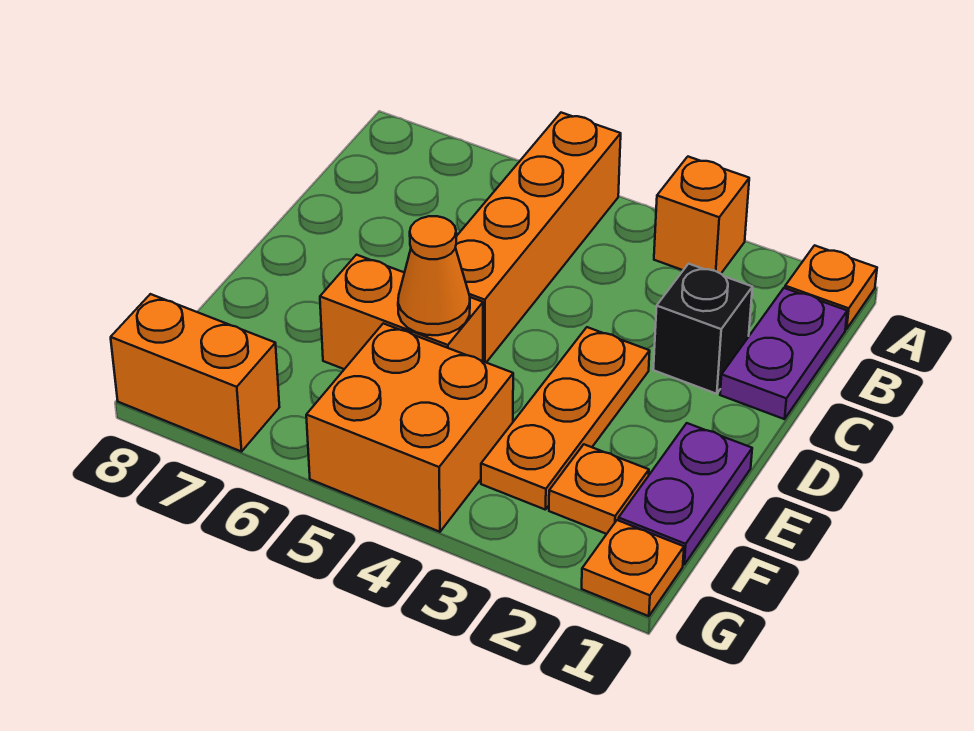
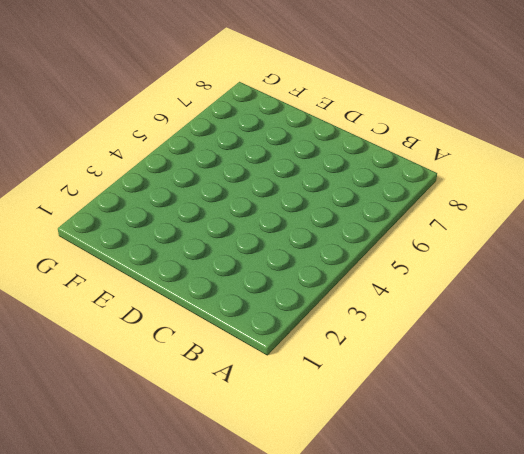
none -> orange 1x1 plate [785,245,877,329]
none -> orange 1x1 brick [654,157,749,274]
none -> orange 1x4 brick [455,113,621,362]

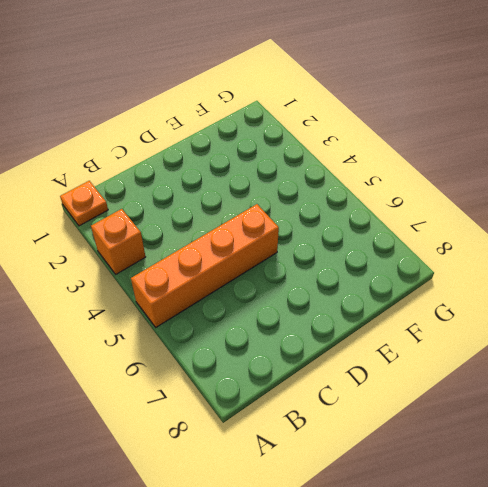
none -> purple 1x2 plate [720,288,847,419]
none -> black 1x1 brick [653,264,752,394]
none -> orange 1x3 plate [481,327,650,510]

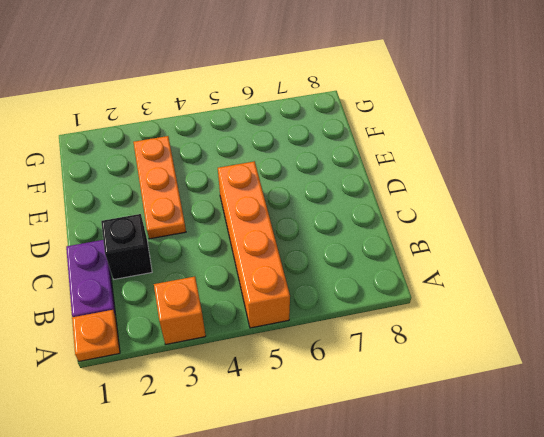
none -> purple 1x2 plate [618,423,752,564]
none -> orange 1x2 brick [320,255,483,369]
none -> orange 1x1 plate [549,444,649,534]

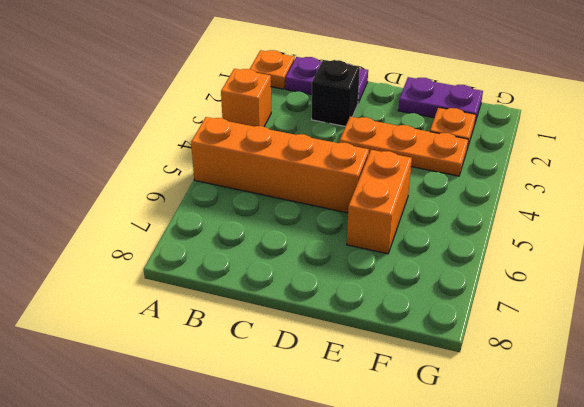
none -> orange 2x2 brick [306,323,513,532]
none -> orange 1x1 plate [582,520,684,616]
none -> orange 1x2 brick [111,294,279,452]

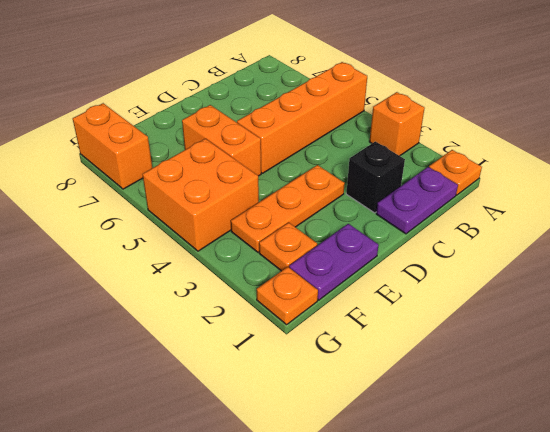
none -> orange 1x1 cone [398,216,470,335]

